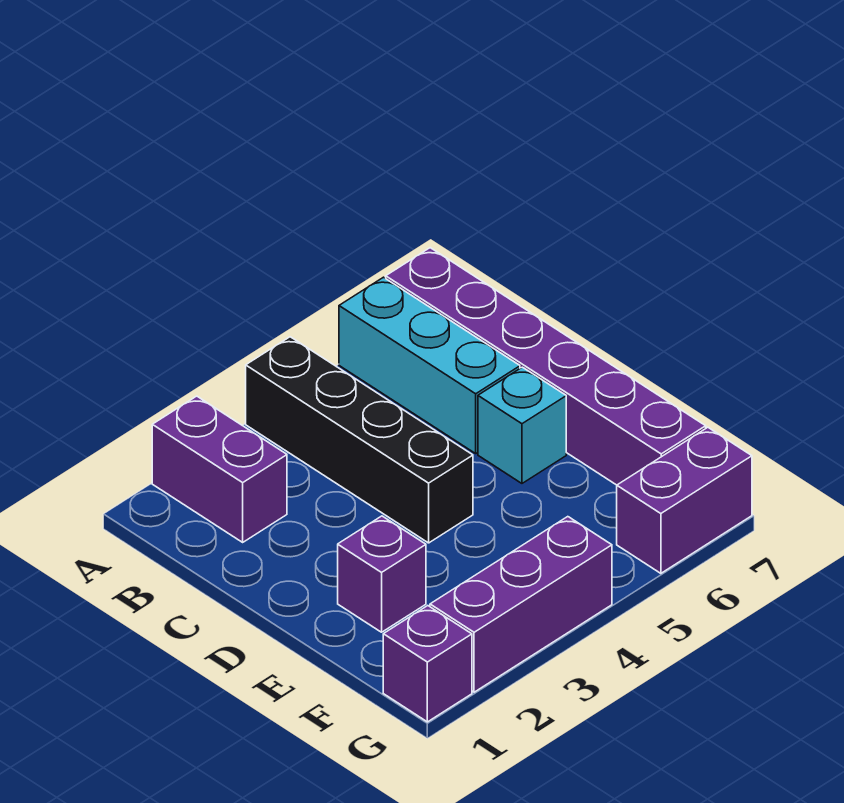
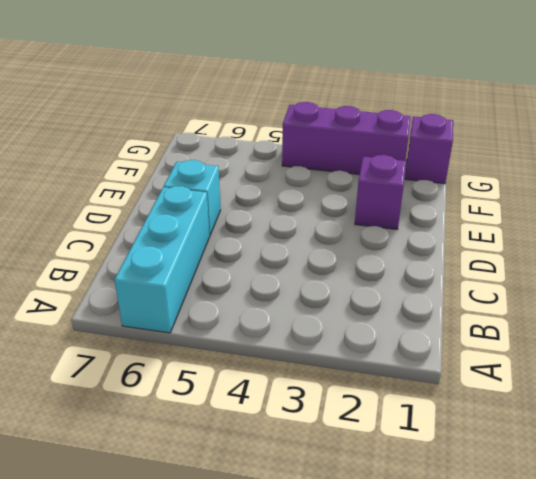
none -> purple 1x2 brick [152,396,287,542]
none -> black 1x4 brick [246,337,473,543]

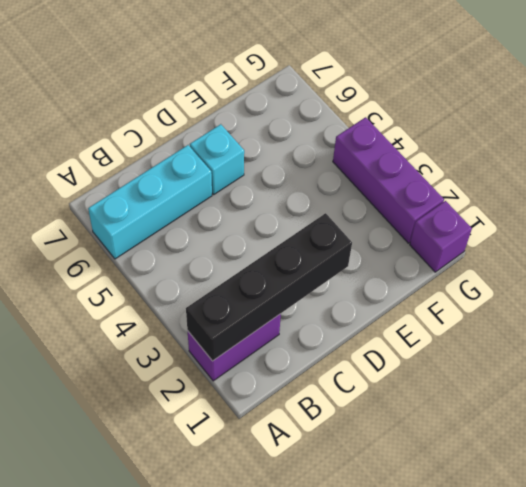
black 1x4 brick [186,213,352,361] -> black 1x4 brick moved to [246,337,473,543]
none -> purple 1x6 brick [386,248,706,485]
none -> purple 1x1 brick [338,516,426,632]

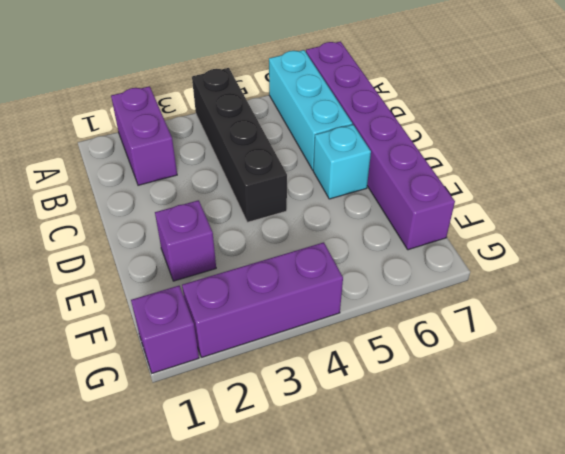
none -> purple 1x2 brick [617,427,752,573]

